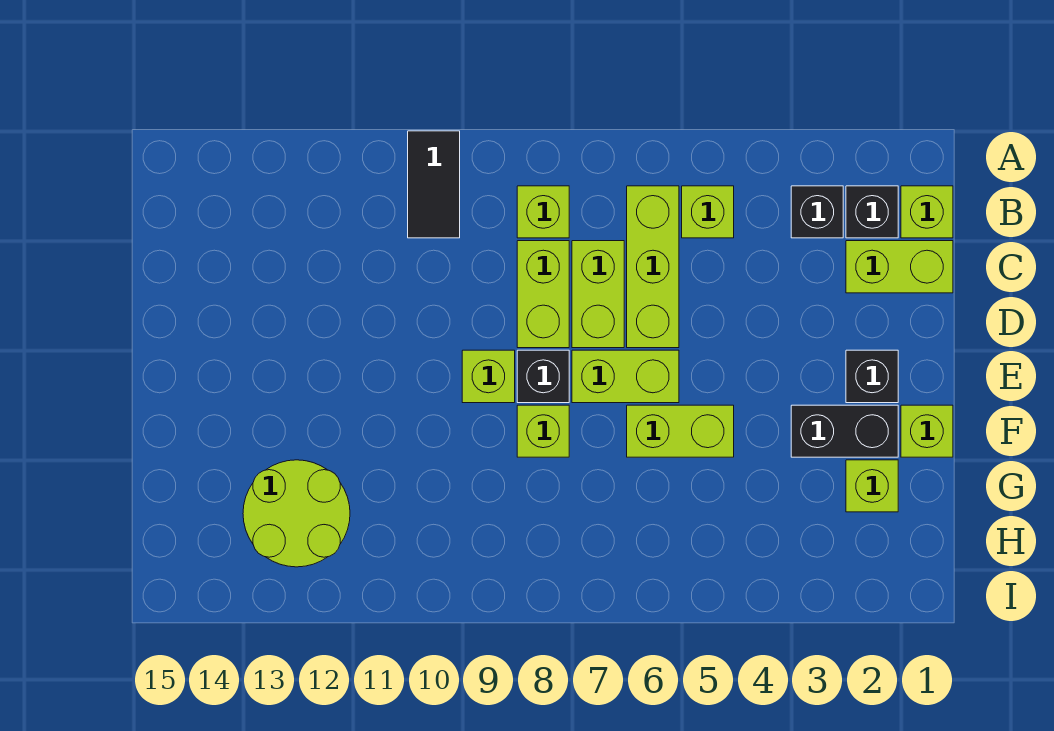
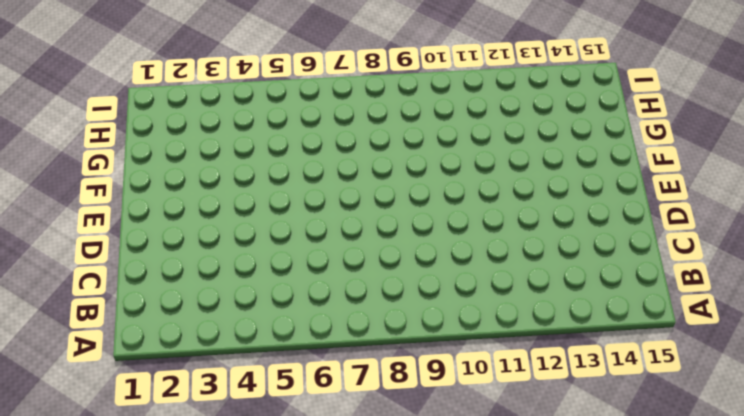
none -> black 1x2 tile [408,131,460,238]
none -> lime 1x1 brick [901,186,953,238]
none -> black 1x1 brick [846,186,898,238]

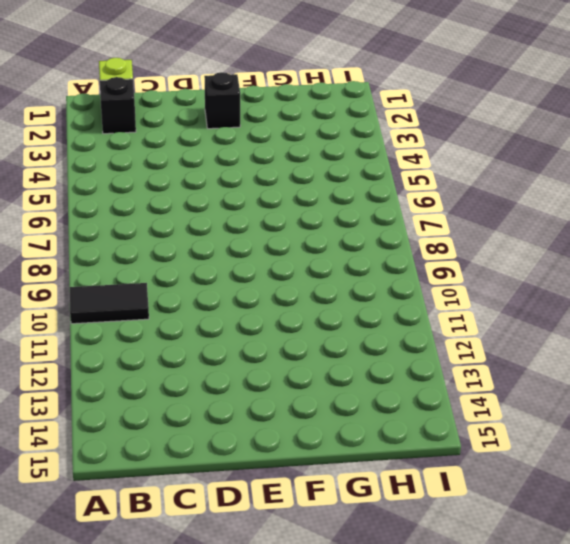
none -> black 1x1 brick [791,186,843,238]
none -> lime 1x1 brick [682,186,734,238]
none -> lime 1x3 brick [627,186,679,348]

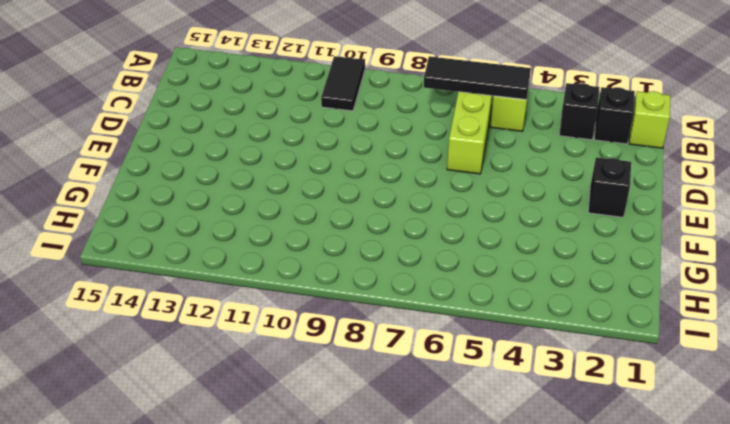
black 1x3 tile [424,56,531,100] -> none
none -> lime 1x1 brick [517,186,569,238]
none -> lime 1x2 brick [846,241,953,293]
none -> lime 1x2 brick [572,241,624,348]

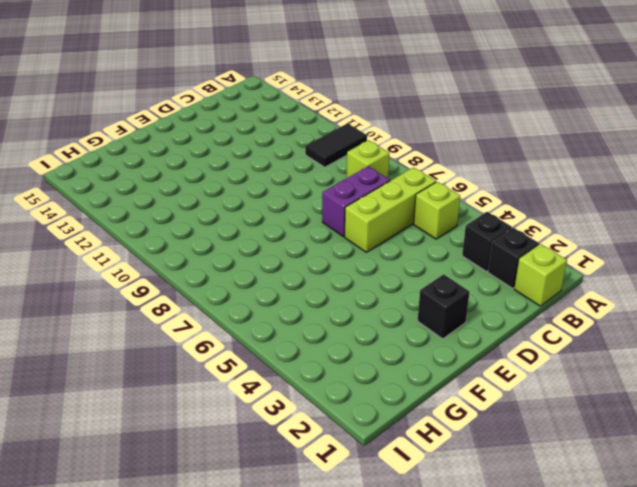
purple 1x2 brick [322,166,390,237] -> lime 1x2 brick [572,241,624,348]
none -> lime 1x2 brick [846,241,953,293]
none -> lime 1x2 brick [517,241,569,348]
none -> lime 1x2 brick [572,350,679,403]

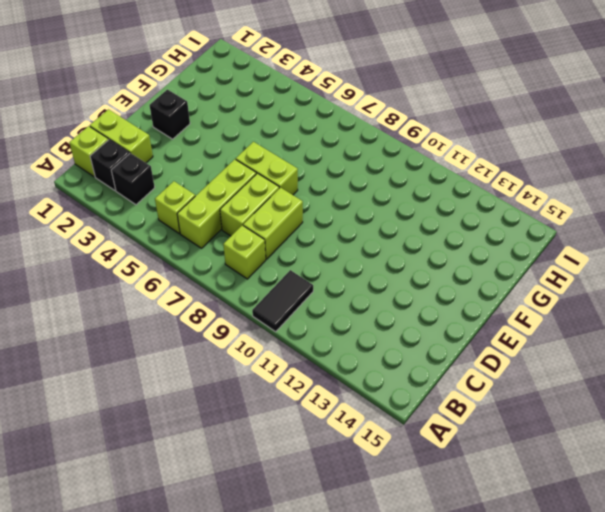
none -> black 1x1 brick [517,350,569,403]
none -> lime 1x1 brick [462,350,515,403]
none -> lime 1x1 brick [901,405,953,457]

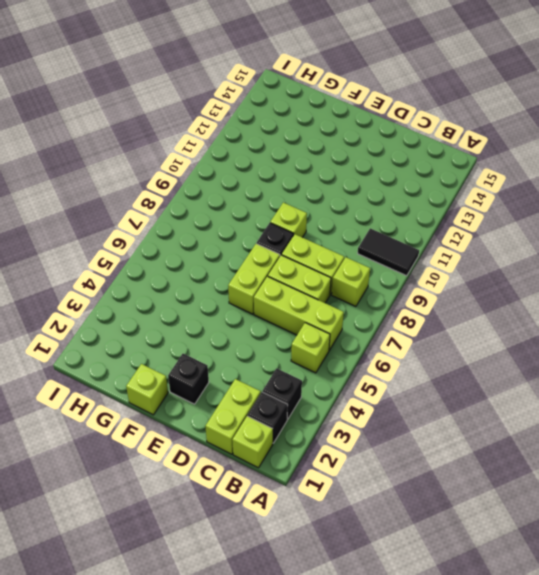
none -> black 1x2 brick [791,405,898,457]
none -> lime 1x2 brick [627,405,734,457]
none -> lime 1x1 brick [517,405,569,457]

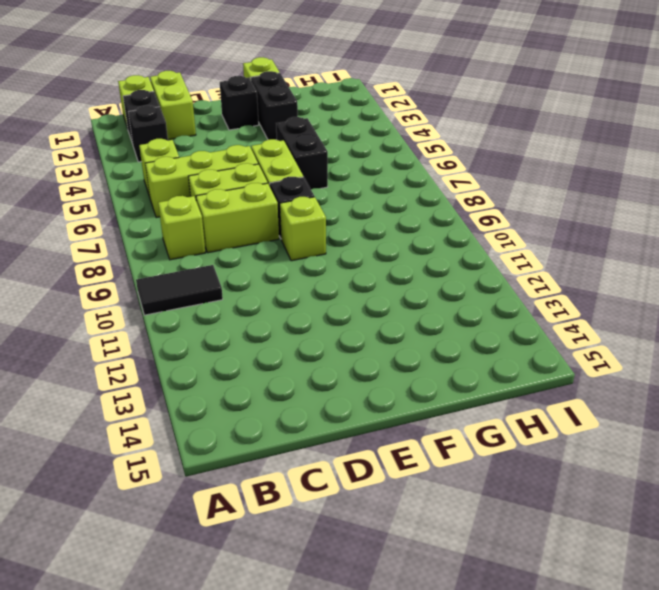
black 1x2 brick [276,117,328,189] -> lime 1x2 brick [627,405,734,457]
none -> lime 1x1 brick [517,405,569,457]
none -> lime 1x1 brick [846,460,898,512]
none -> lime 2x2 round brick [243,460,350,567]

